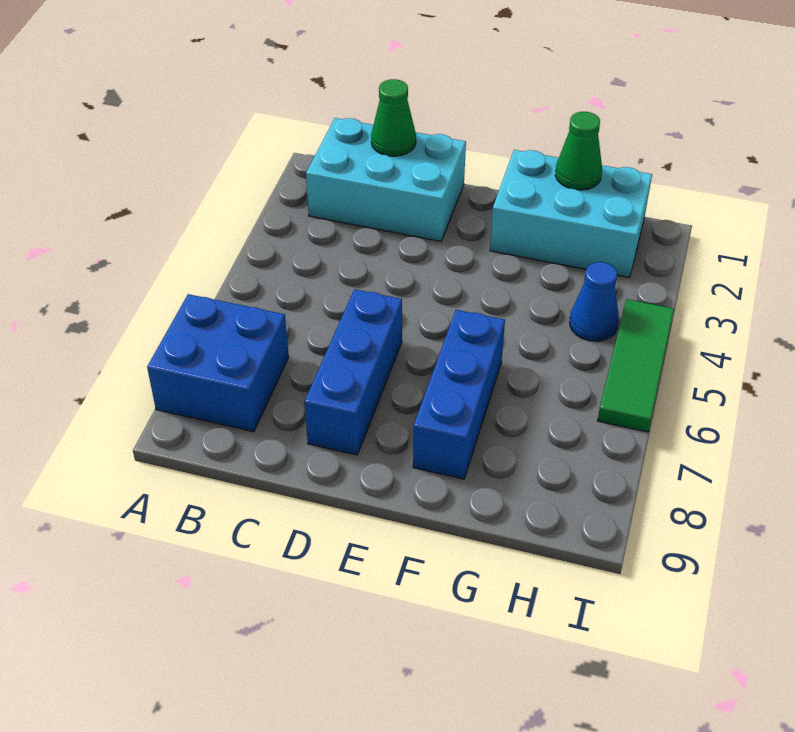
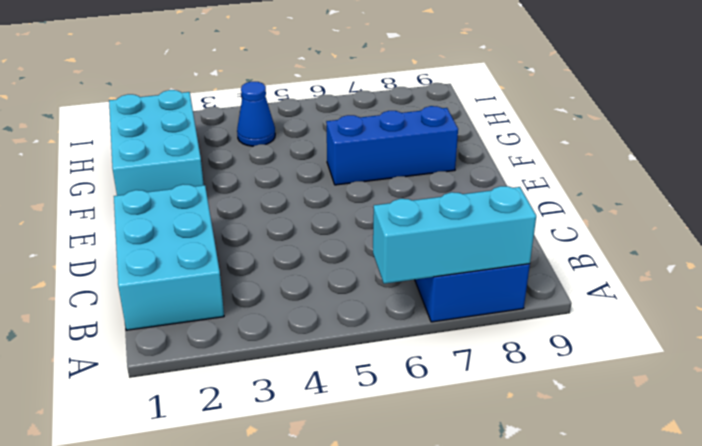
cyan 1x3 brick [373,186,536,284] -> none
none -> blue 1x3 brick [304,289,402,455]
none -> green 1x3 tile [598,299,674,432]

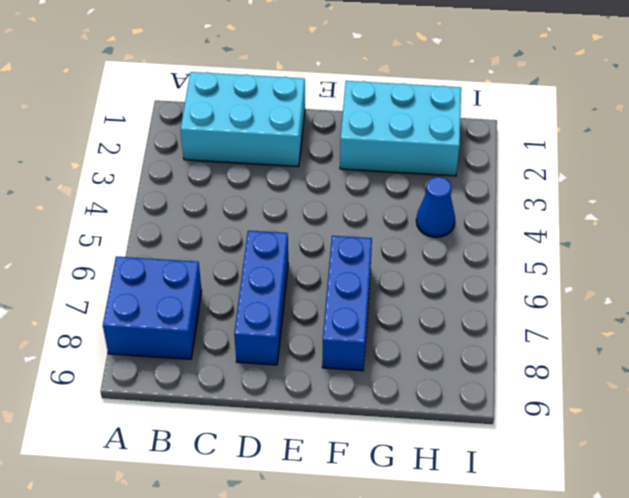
none -> green 1x3 tile [598,299,674,432]
none -> green 1x1 cone [371,79,416,156]

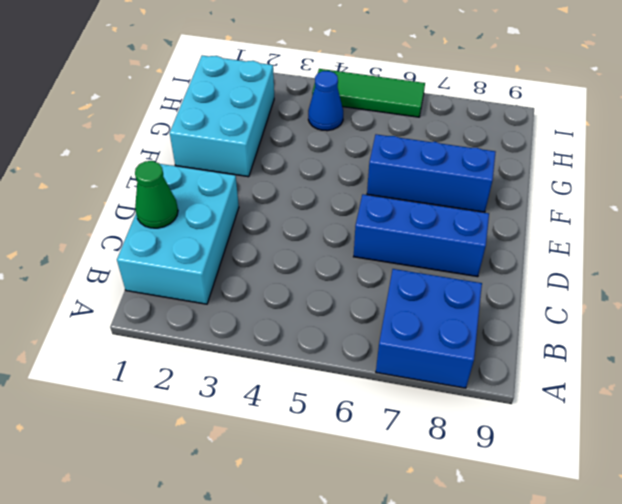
none -> green 1x1 cone [555,112,602,190]

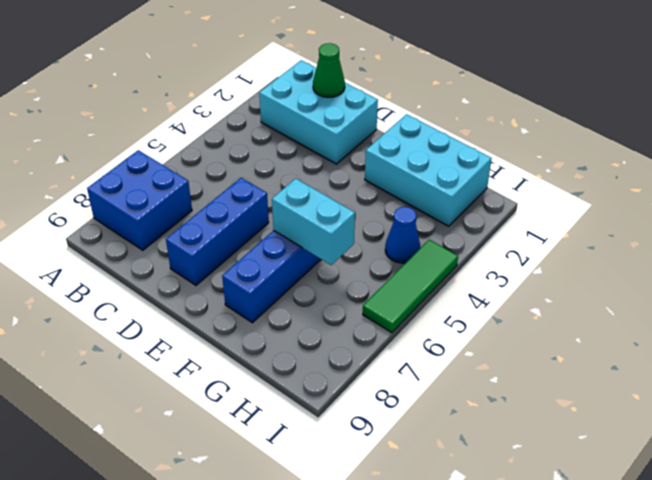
cyan 1x2 brick [272,179,355,265] -> none
none -> green 1x1 cone [555,112,602,190]

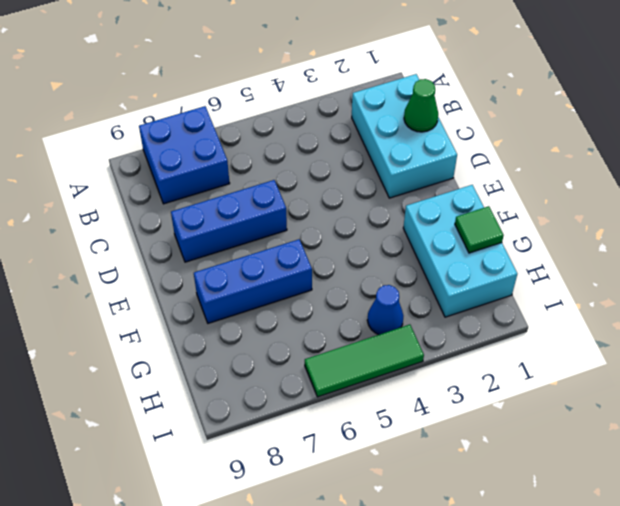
green 1x1 tile [455,206,504,253] -> green 1x1 cone [555,112,602,190]

